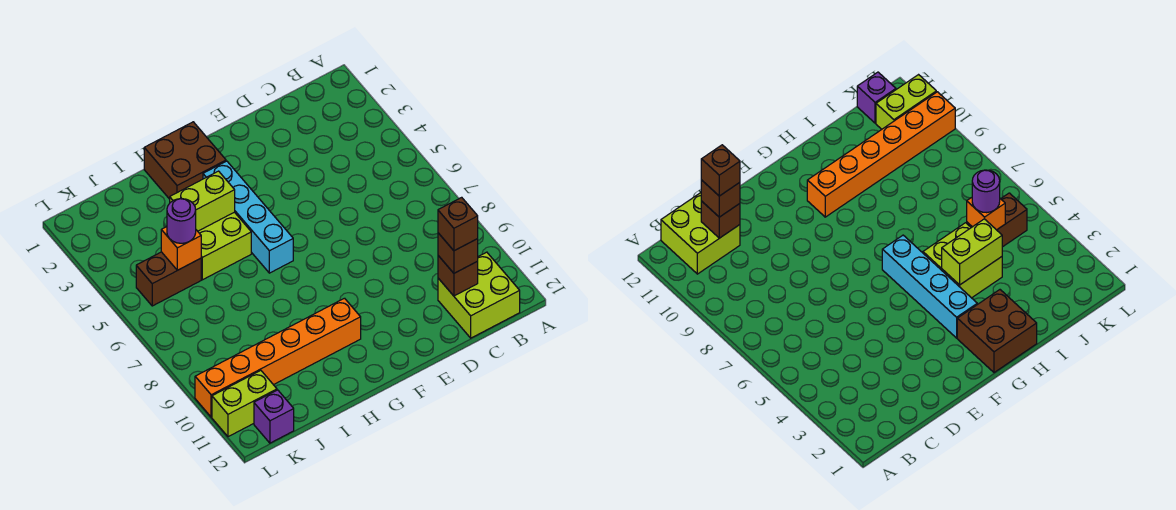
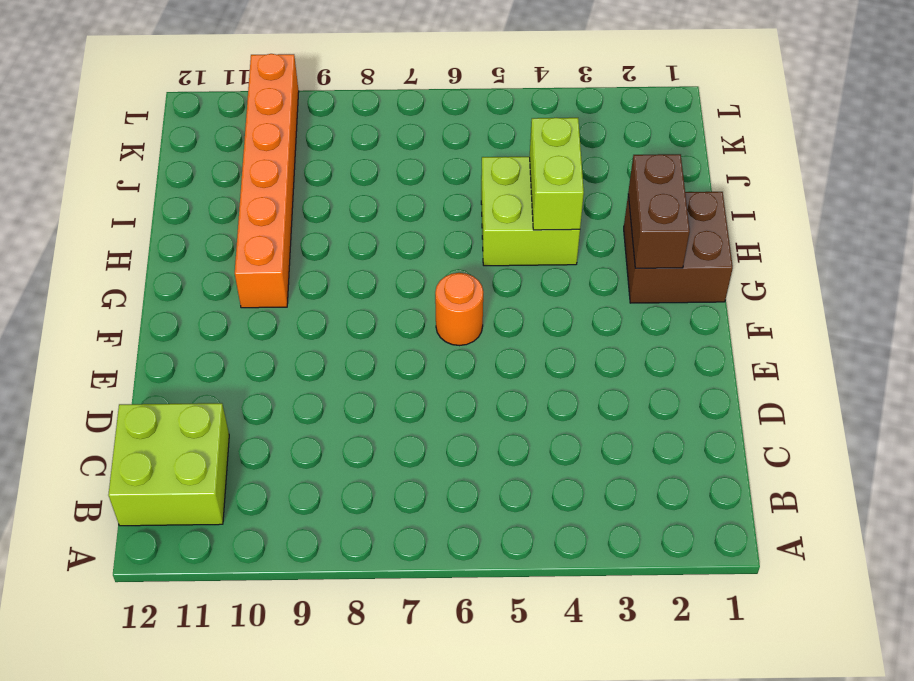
orange 1x1 round brick [435,273,483,346] -> none
brown 1x2 brick [628,154,690,268] -> brown 1x2 brick moved to [136,252,201,306]
none -> cyan 1x4 brick [203,161,293,273]
none -> lime 1x2 brick [212,370,277,437]
none -> purple 1x1 brick [254,390,294,443]

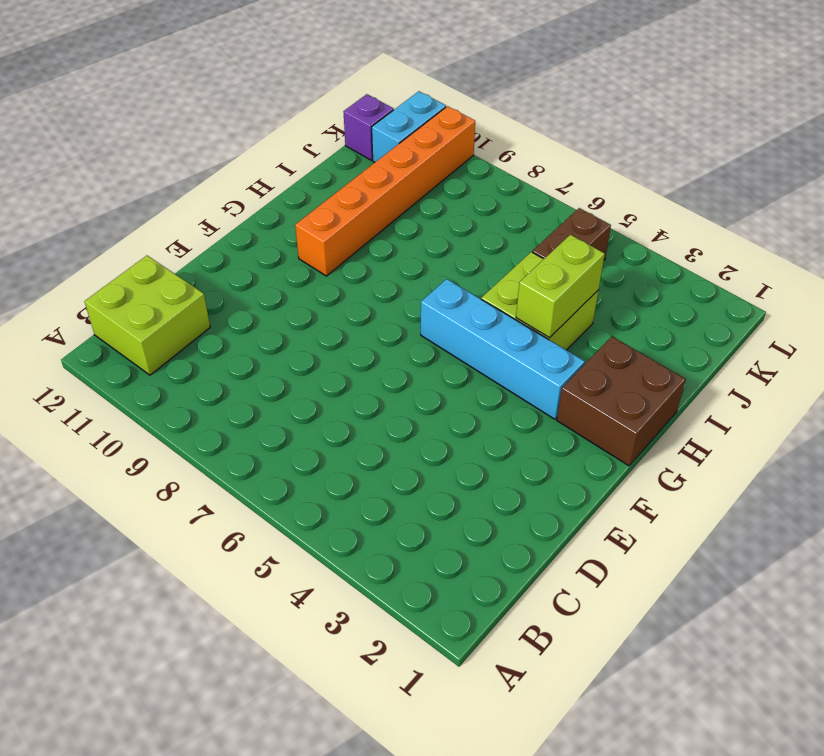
cyan 1x2 brick [372,91,446,162] -> lime 1x2 brick [212,370,277,437]
none -> brown 1x1 brick [438,256,478,296]
none -> orange 1x1 brick [161,226,201,270]
none -> brown 1x1 brick [438,233,478,273]

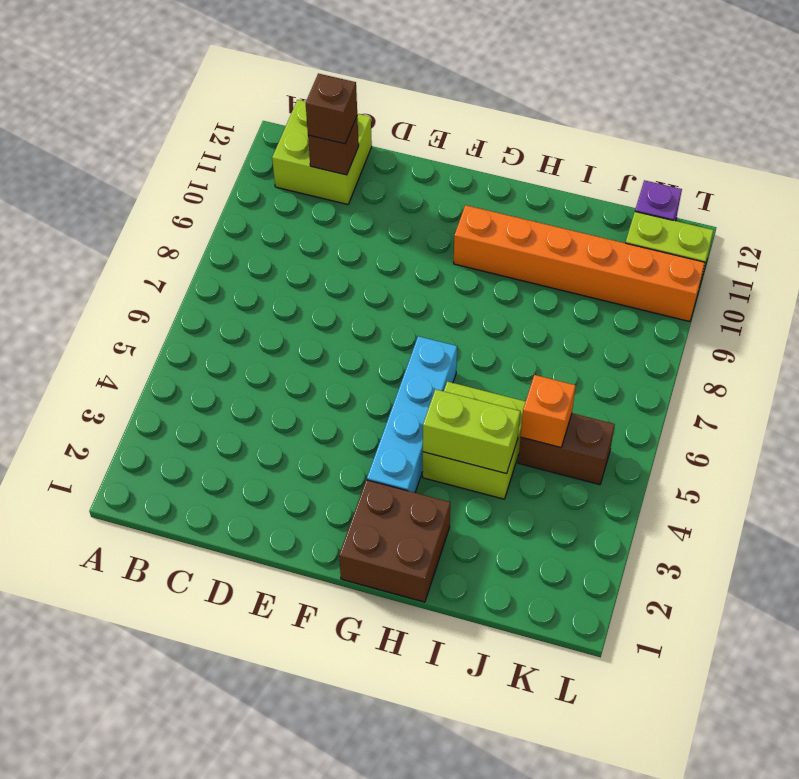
none -> purple 1x1 round brick [167,199,196,243]
none -> brown 1x1 brick [438,197,478,251]

